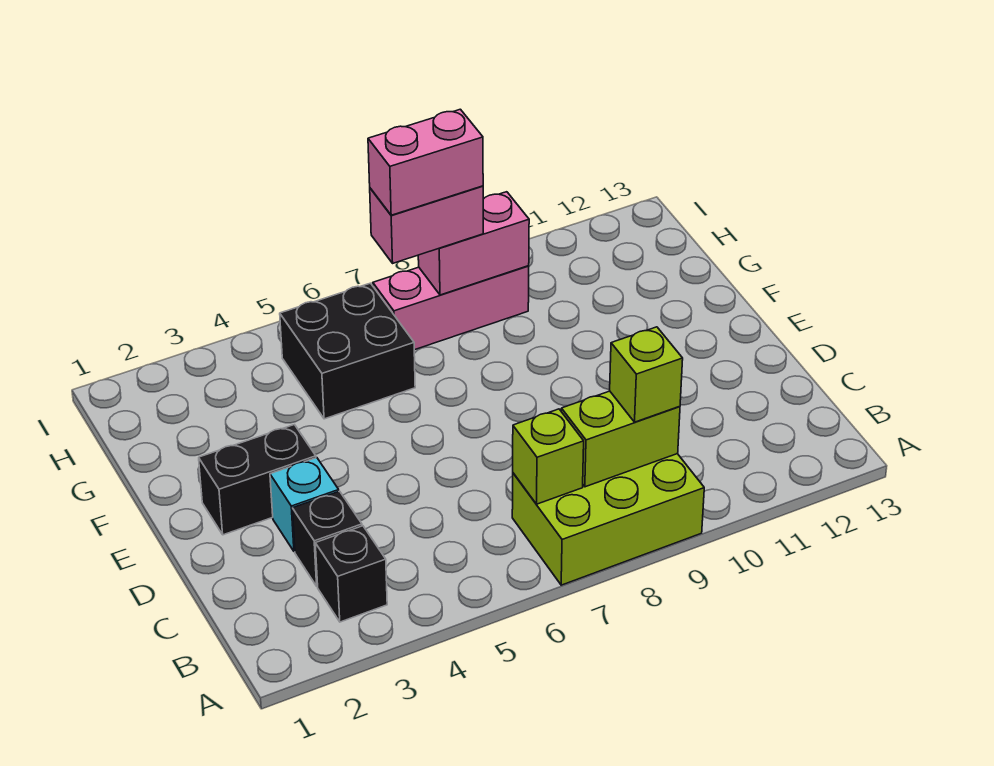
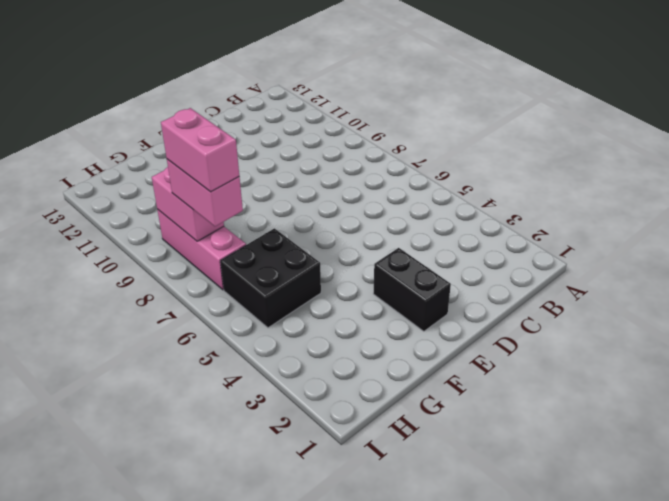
none -> lime 2x3 brick [512,454,704,585]
none -> black 1x1 brick [315,526,387,622]
none -> black 1x1 brick [292,491,362,586]

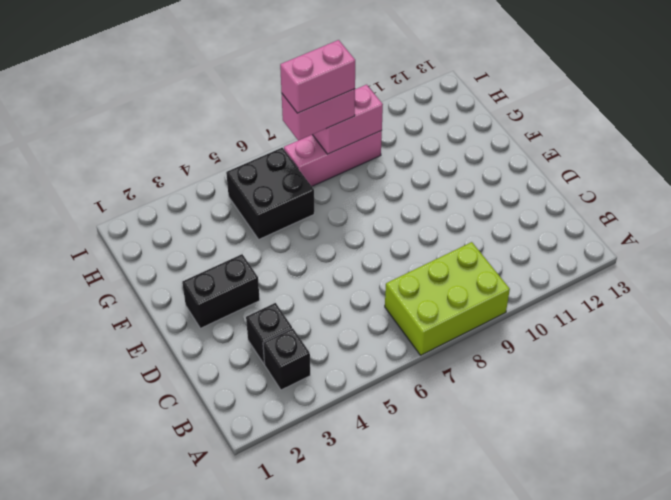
none -> cyan 1x1 brick [270,458,339,552]
none -> lime 1x1 brick [513,409,584,504]
none -> lime 1x2 brick [561,391,680,487]

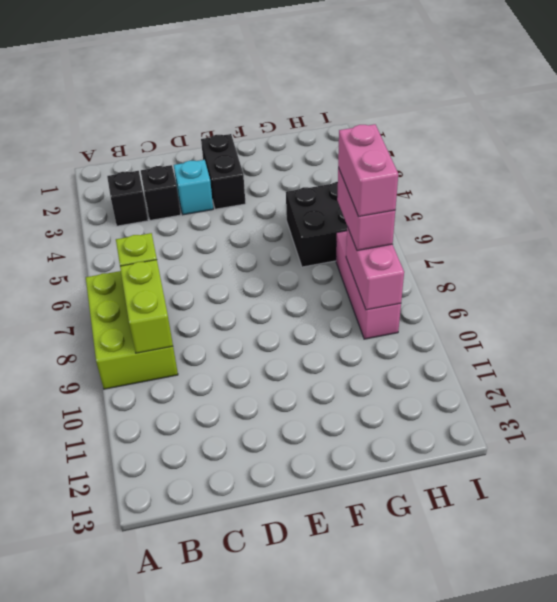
none -> lime 1x1 brick [610,327,683,422]

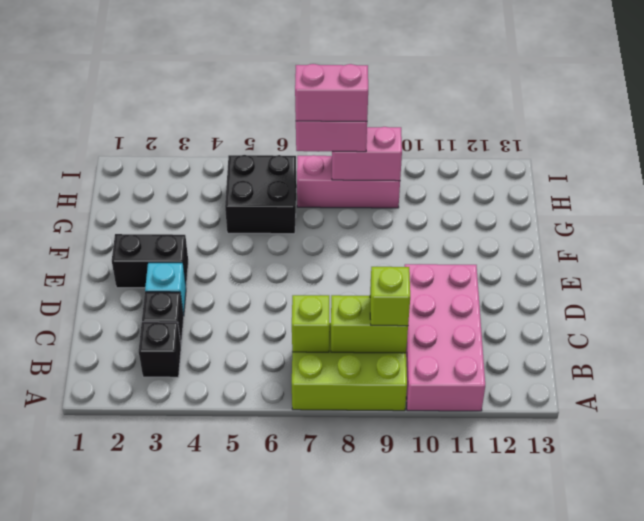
pink 2x4 brick [405,264,485,411] -> none

